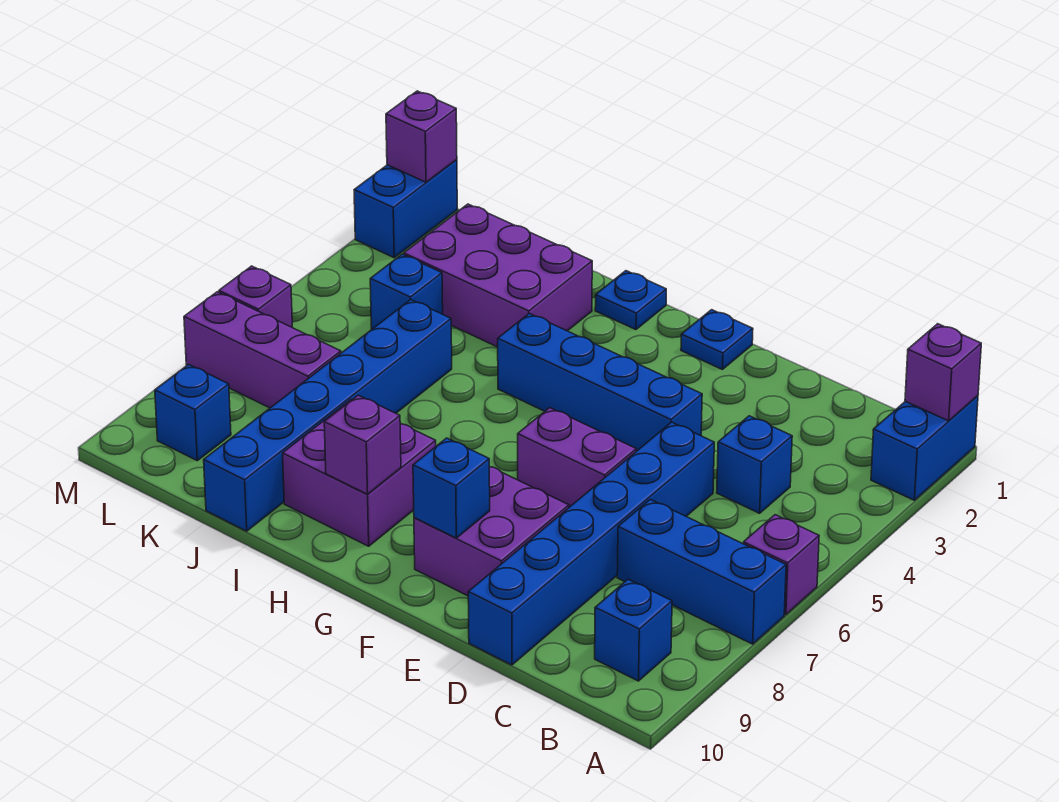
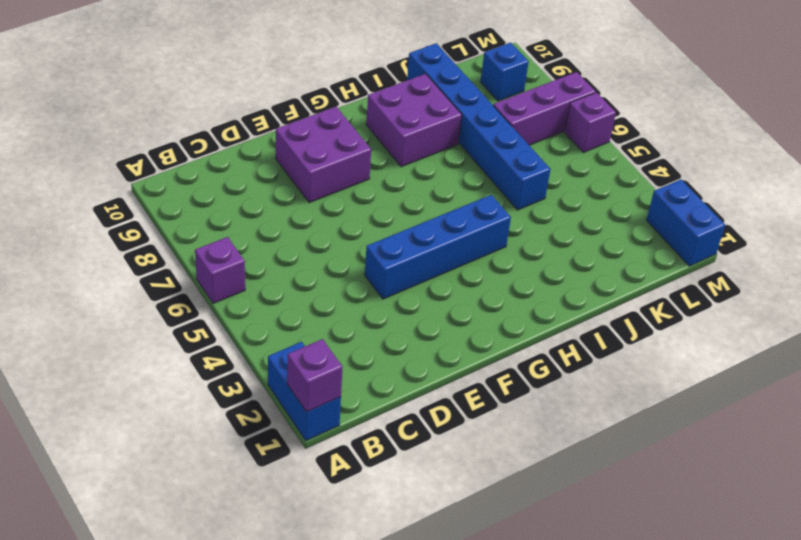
none -> blue 1x3 brick [617,499,786,644]
none -> blue 1x1 brick [595,579,672,681]
none -> blue 1x1 brick [717,416,792,513]

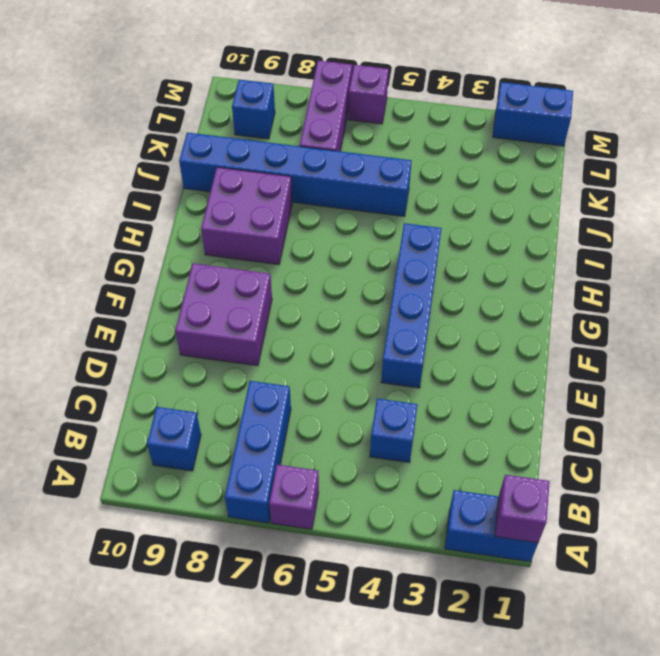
none -> blue 1x6 brick [468,422,714,665]
none -> purple 1x2 brick [518,408,636,507]
none -> blue 1x1 plate [681,310,753,369]

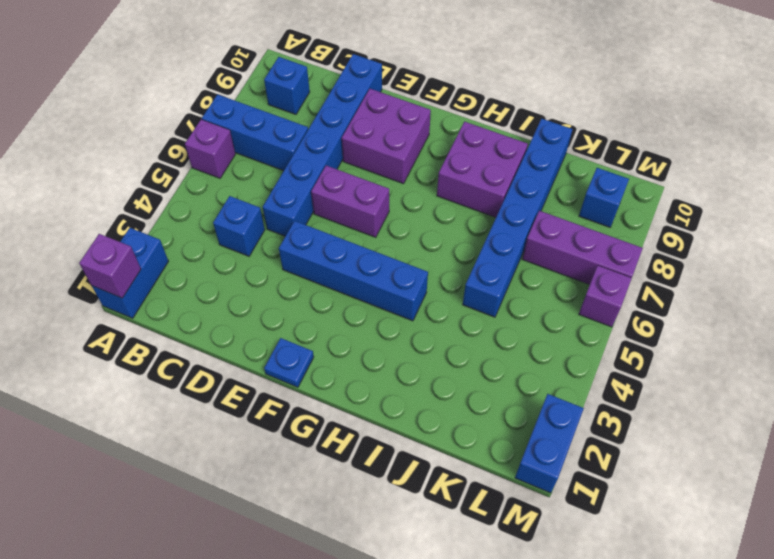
none -> blue 1x1 plate [595,271,666,330]
none -> purple 2x3 brick [404,204,592,347]
none -> blue 1x1 brick [370,254,443,329]

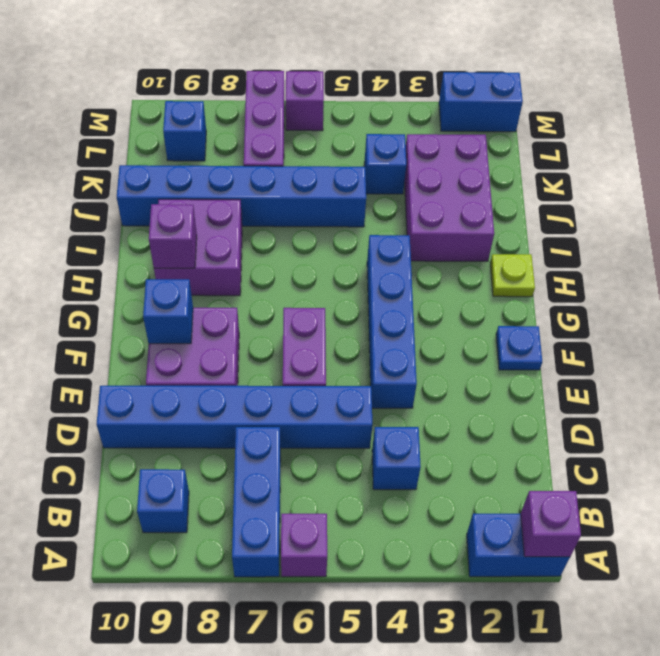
lime 1x1 plate [490,254,535,297] -> blue 1x1 plate [595,271,666,330]
none -> purple 1x1 brick [386,91,457,182]

